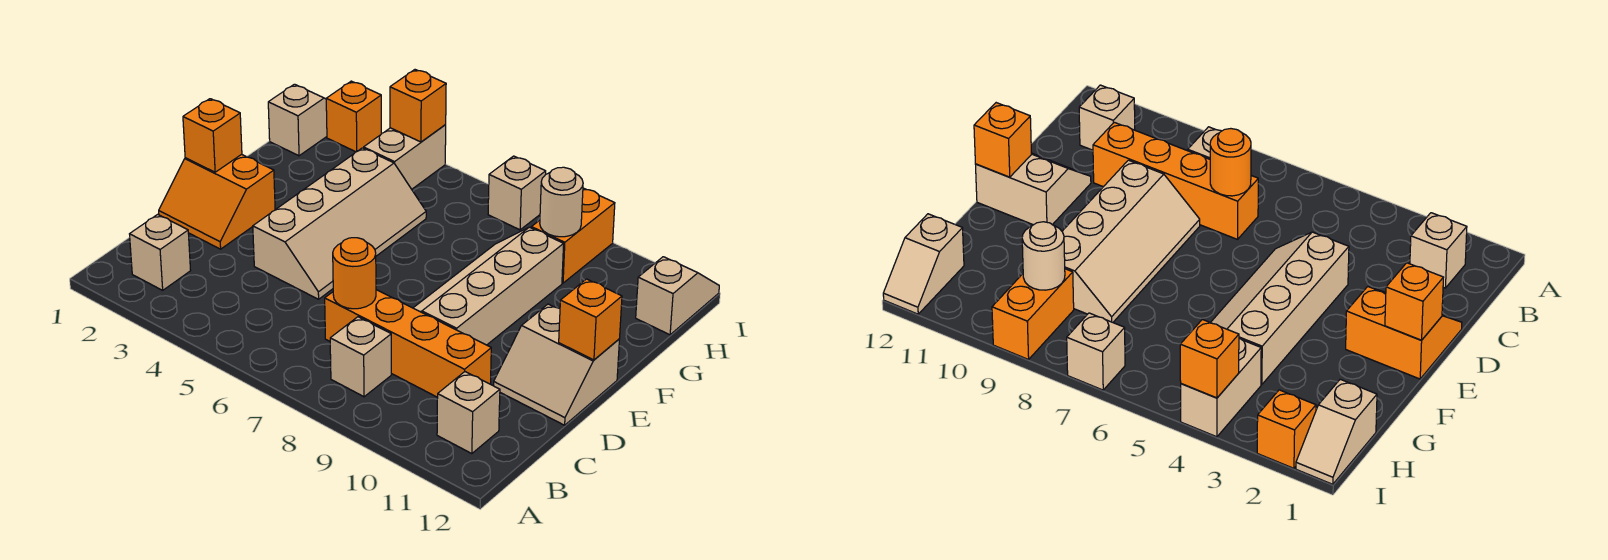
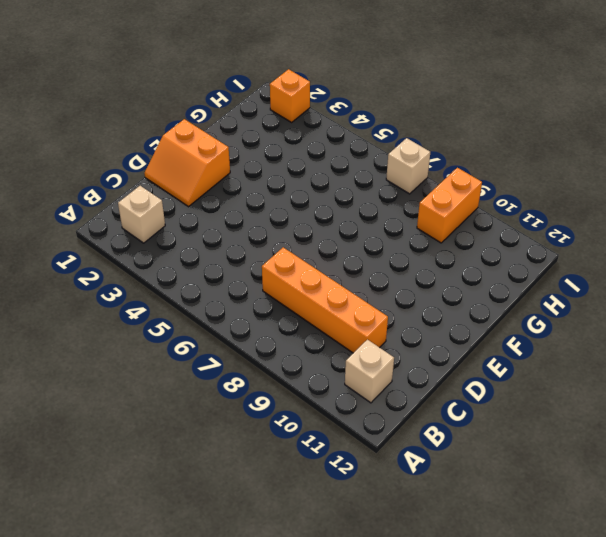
none -> tan 1x1 brick [330,317,391,397]
none -> tan 2x4 slope [253,148,426,299]
none -> tan 2x4 slope [414,227,564,345]

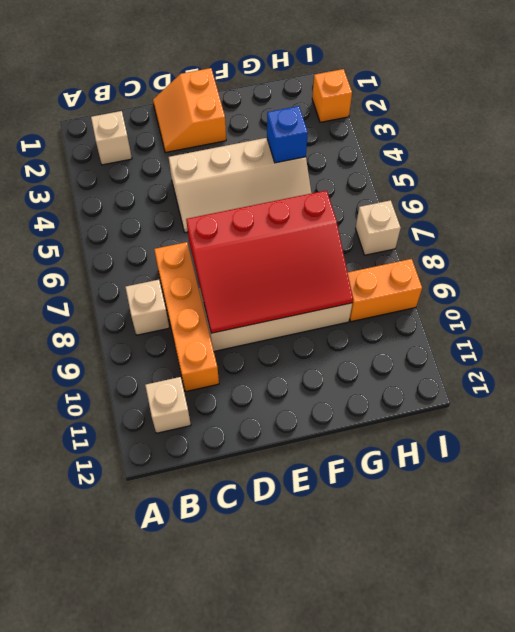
red 3x4 slope [186,191,353,333] -> none
blue 1x1 brick [267,106,308,163] -> none
none -> tan 2x2 slope [494,304,619,425]
none -> tan 1x2 slope [268,84,327,156]
none -> tan 1x2 brick [364,125,446,189]

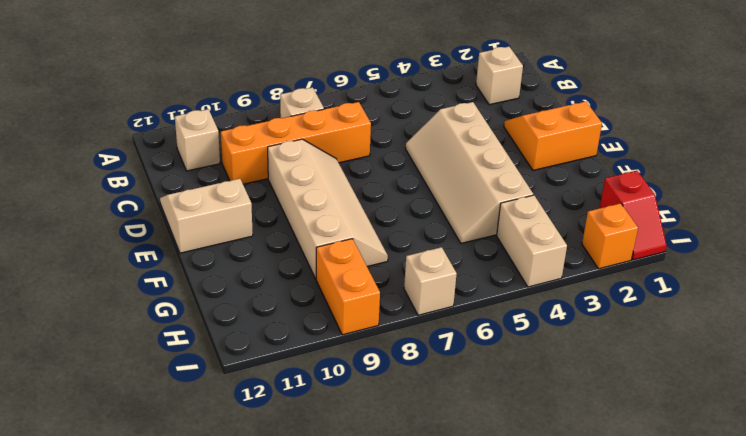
red 1x2 slope [600,171,667,260] -> tan 1x2 slope [268,84,327,156]
none -> tan 1x2 slope [636,257,719,335]
none -> orange 1x1 round brick [333,238,376,309]
none -> orange 1x1 brick [183,99,242,172]

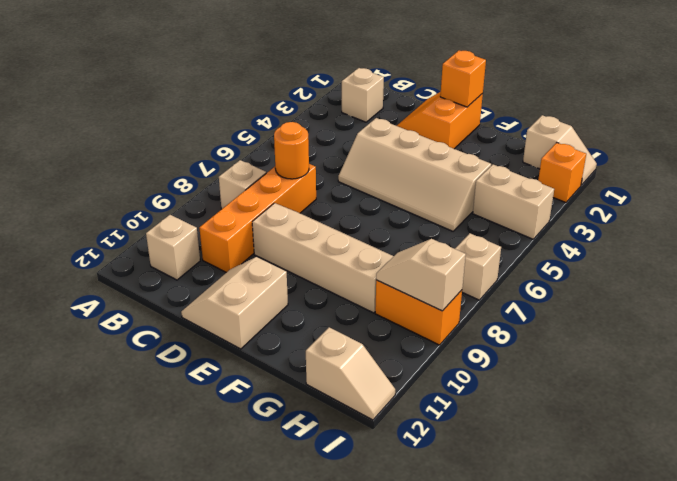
tan 1x2 slope [376,239,466,311] -> tan 1x1 round brick [540,167,583,237]
none -> orange 1x1 brick [559,279,622,360]
none -> orange 1x1 brick [390,70,446,142]

